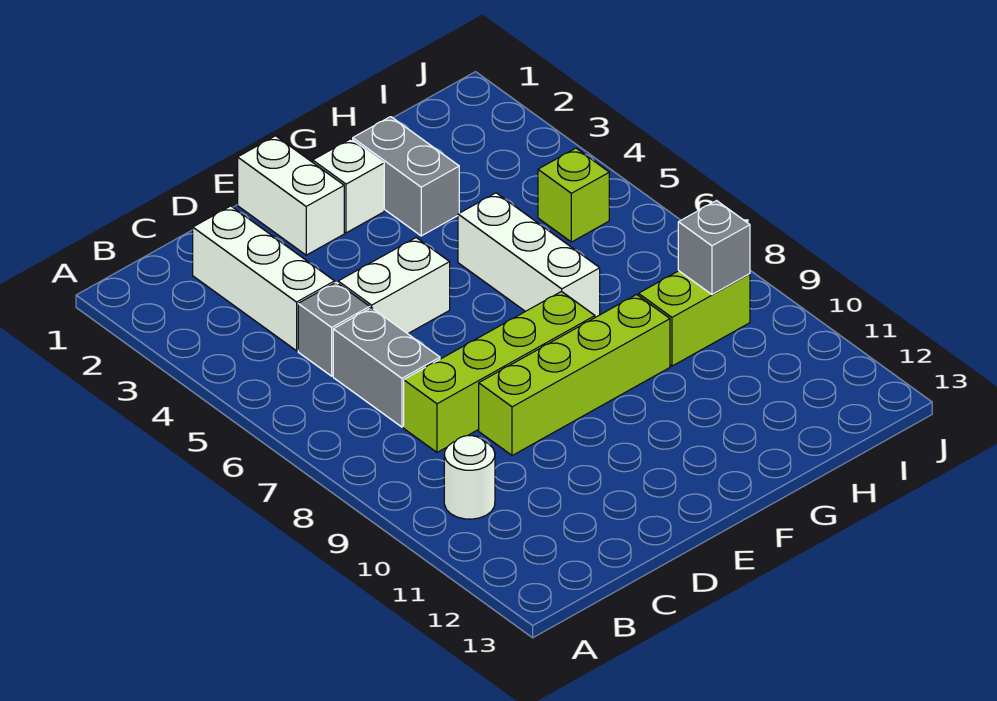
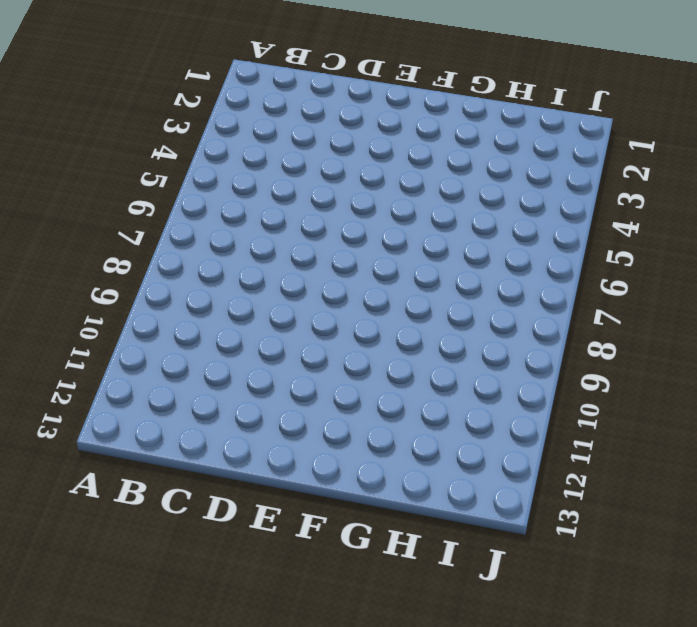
none -> white 1x1 round brick [444,436,495,519]
none -> white 1x3 brick [193,206,335,351]
none -> grey 1x1 brick [298,282,370,376]

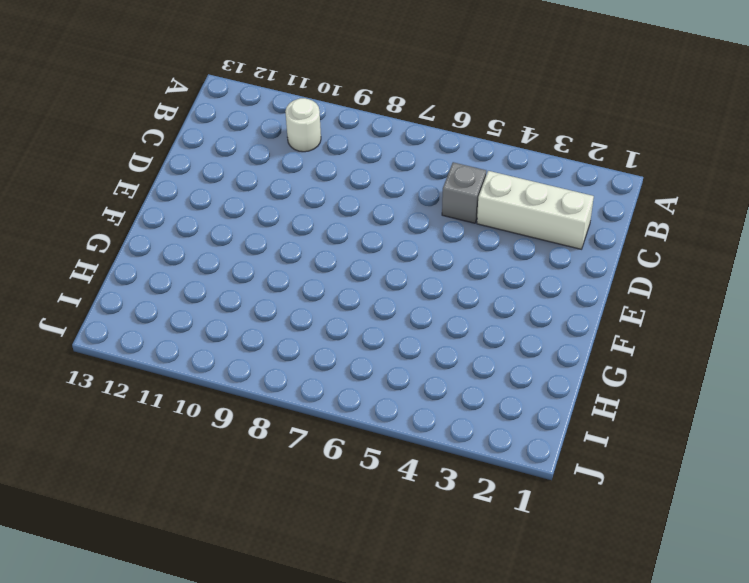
none -> grey 1x2 brick [333,308,440,427]
none -> lime 1x4 brick [404,291,595,452]
none -> white 1x2 brick [338,238,450,334]

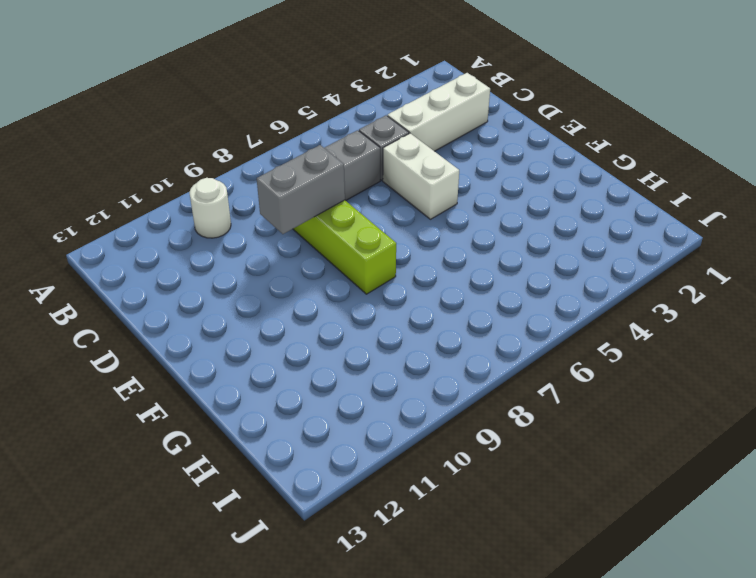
grey 1x2 brick [257,145,345,234] -> grey 1x2 brick moved to [353,117,459,236]
none -> lime 1x4 brick [479,295,670,456]
none -> white 1x2 brick [238,136,344,255]
none -> white 1x1 brick [313,139,384,233]

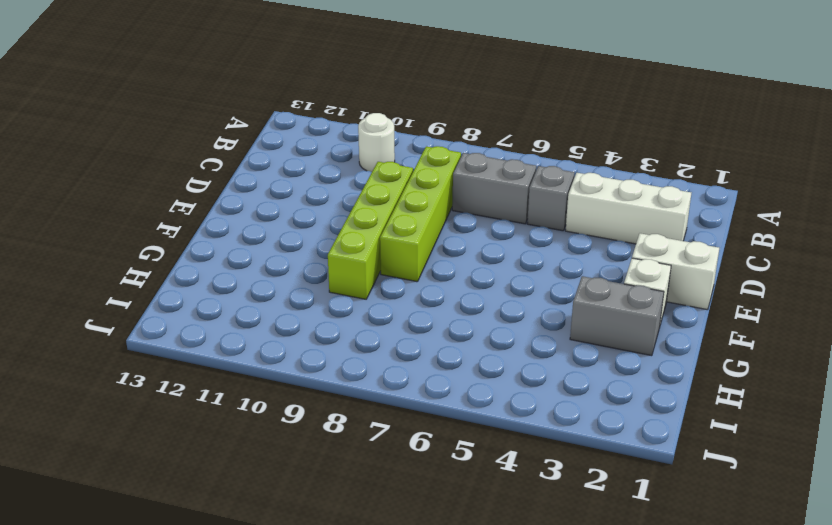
none -> white 1x2 brick [338,238,450,334]
none -> white 1x3 brick [458,193,600,317]
none -> lime 1x2 brick [639,271,750,366]

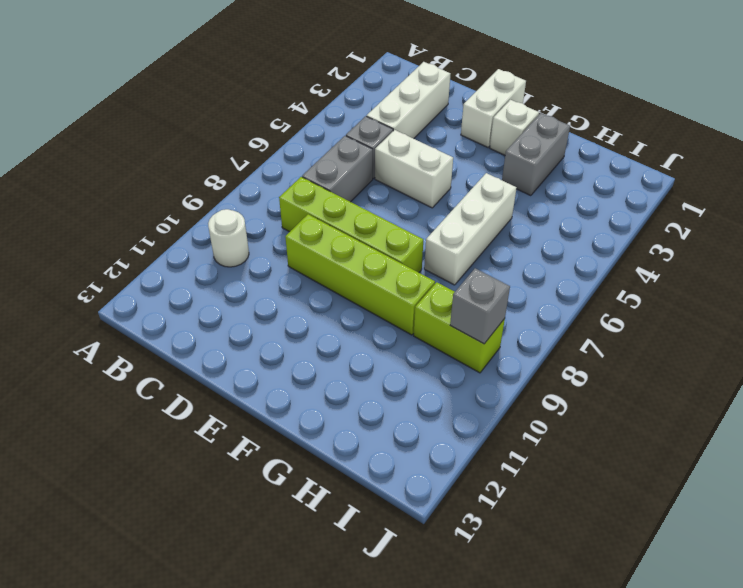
none -> lime 1x1 brick [538,148,609,242]

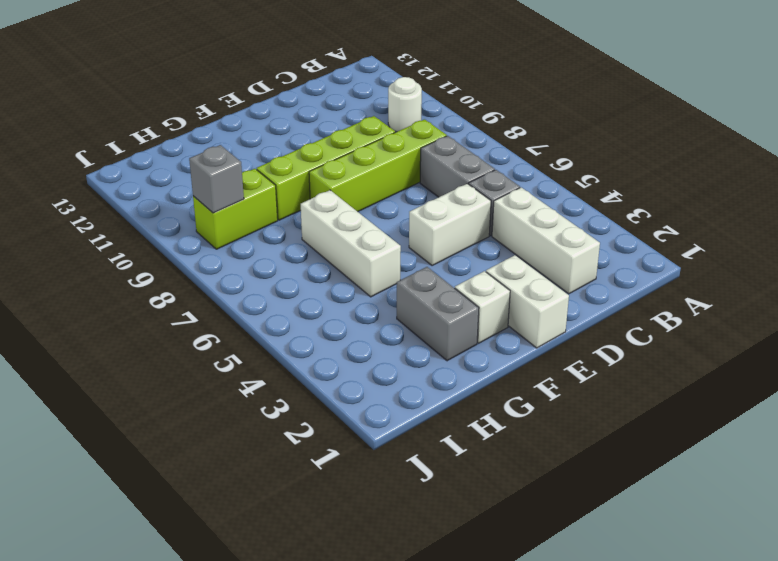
none -> lime 1x1 brick [538,148,609,242]

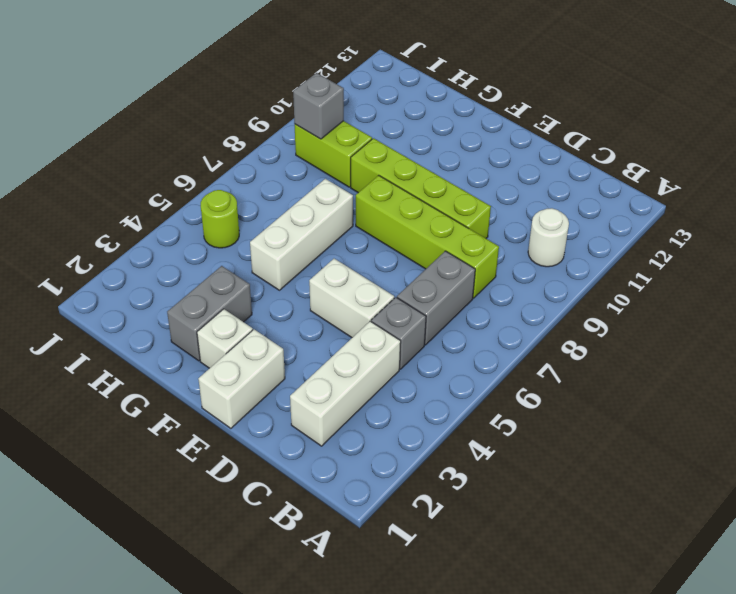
lime 1x1 round brick [201,190,239,248] -> lime 1x1 brick [538,148,609,242]

